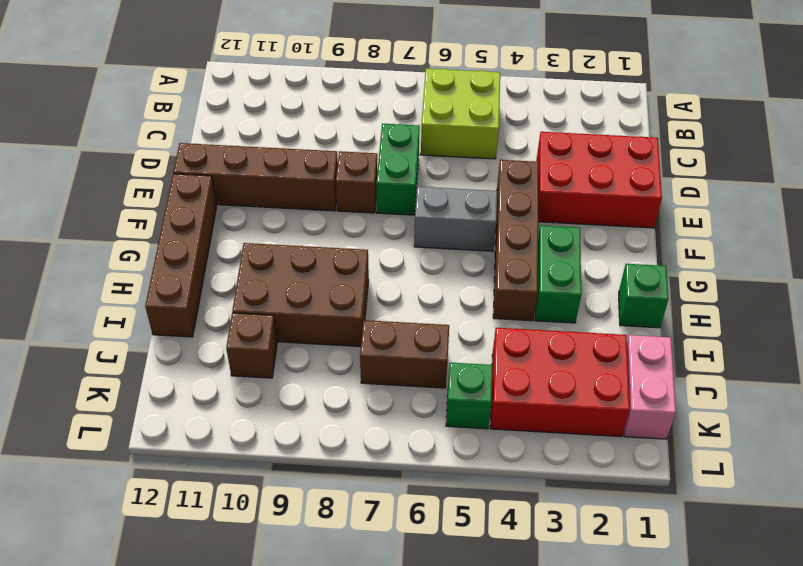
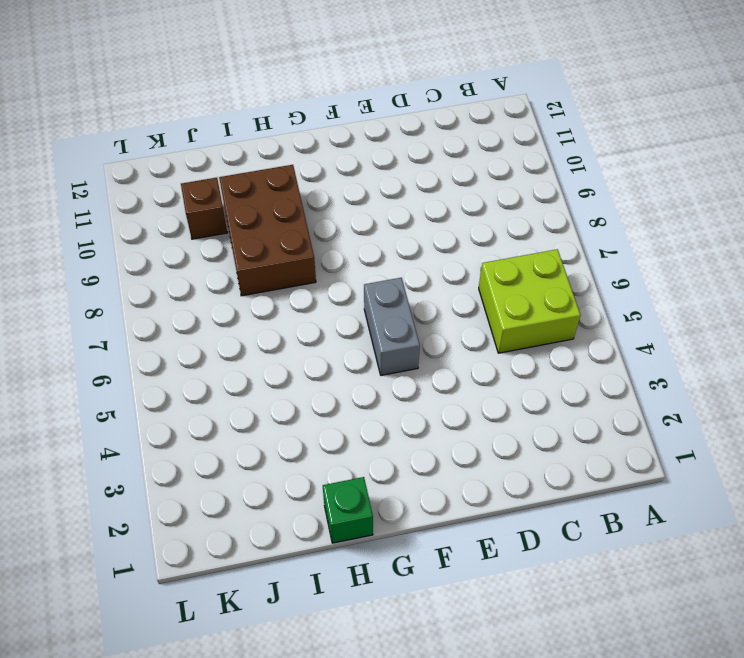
none -> red 2x3 brick [536,132,662,228]
none -> green 1x2 brick [376,124,420,215]
none -> brown 1x4 brick [493,160,538,321]

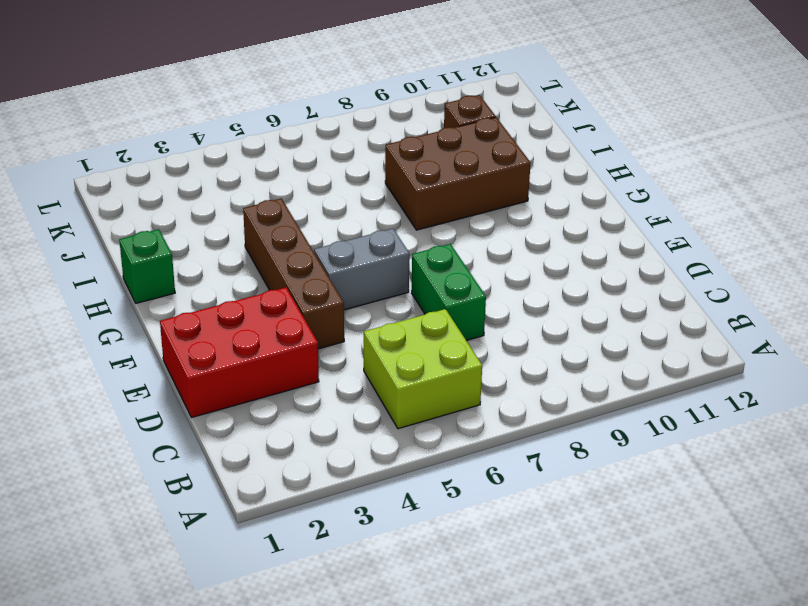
none -> brown 1x1 brick [336,151,378,213]
none -> brown 1x4 brick [173,143,338,211]
none -> brown 1x4 brick [145,174,217,337]

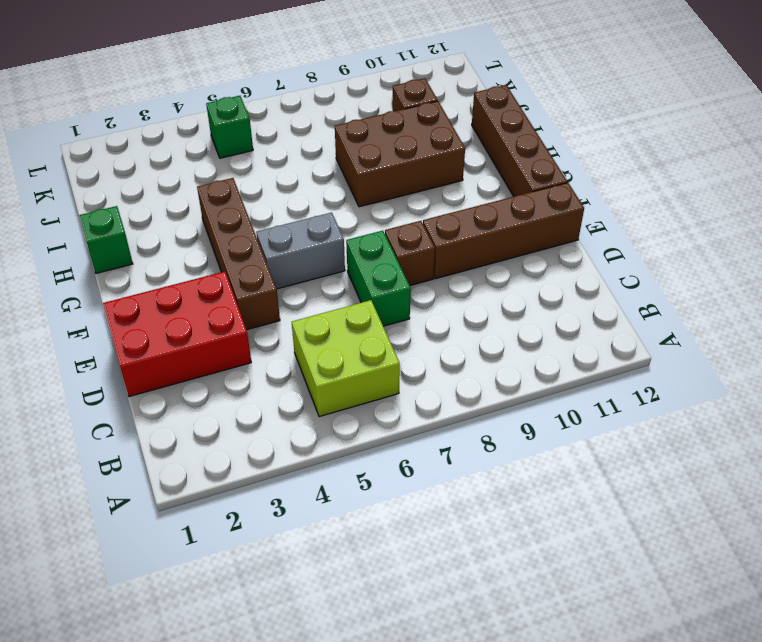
none -> green 1x2 brick [535,225,581,323]
none -> pink 1x2 brick [624,335,676,439]
none -> red 2x3 brick [490,328,630,437]

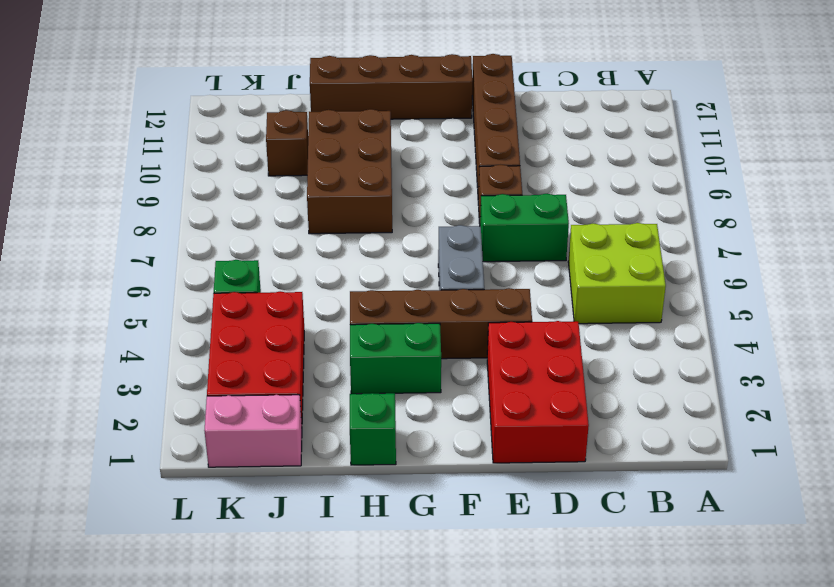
none -> brown 1x2 brick [360,320,449,388]

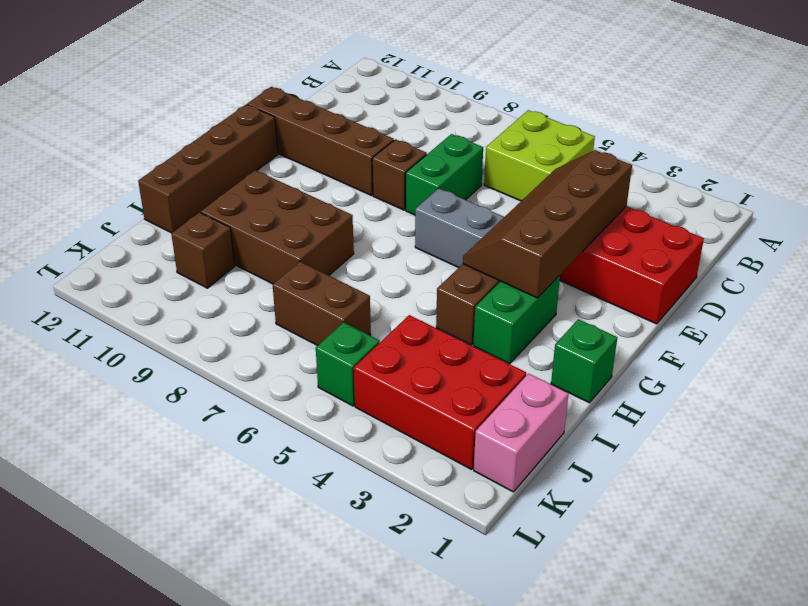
brown 2x4 slope [463,150,632,298] -> none

